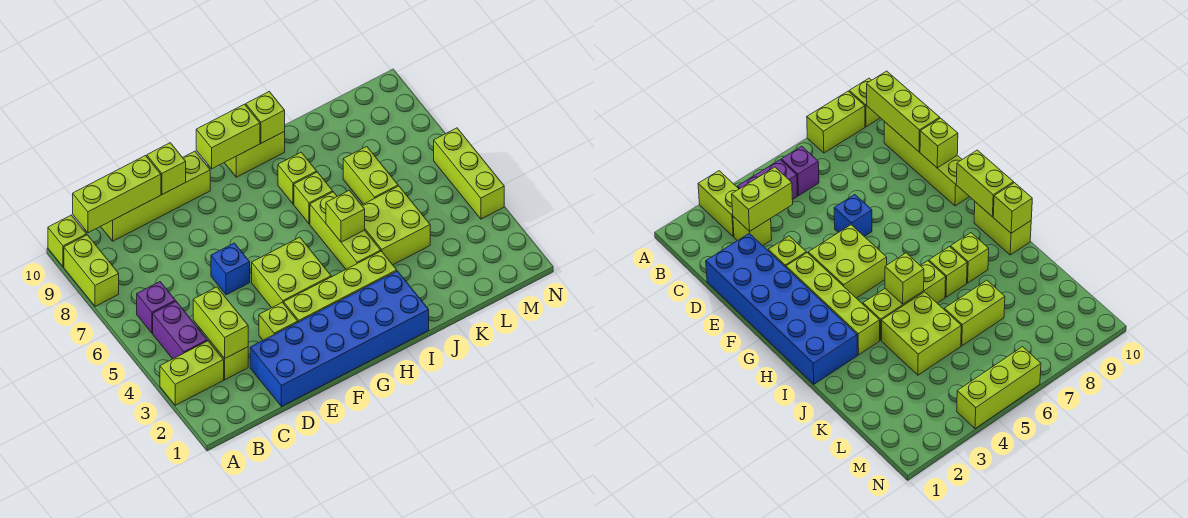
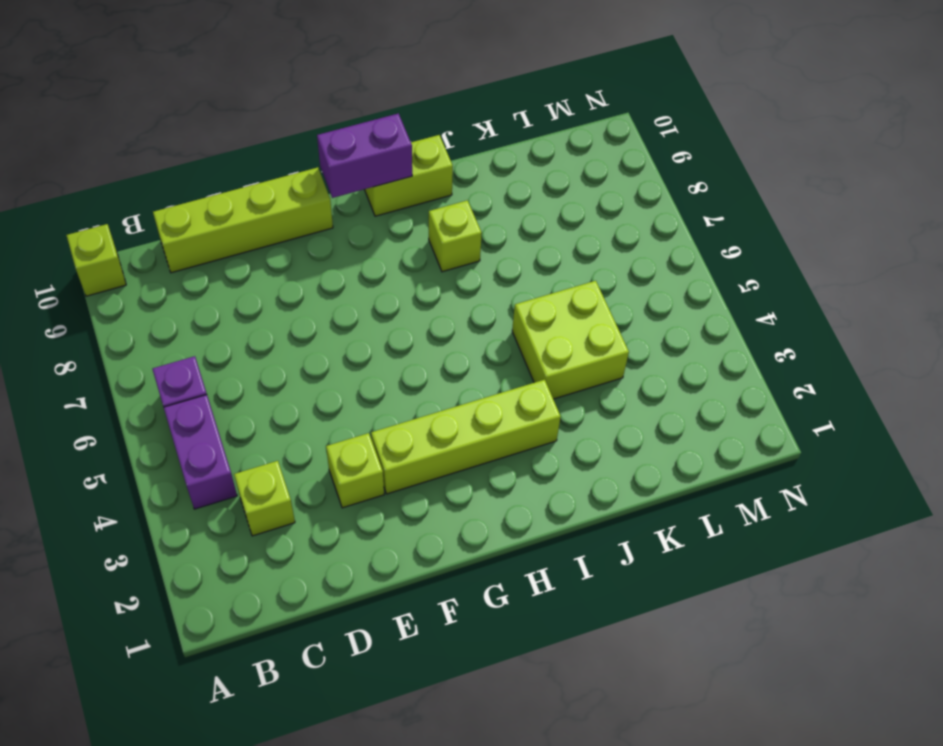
purple 1x2 brick [317,113,412,198] -> lime 1x2 brick [196,104,260,169]
none -> lime 1x2 brick [160,341,224,405]
none -> lime 1x2 brick [64,235,119,306]
none -> blue 2x6 brick [250,271,429,407]

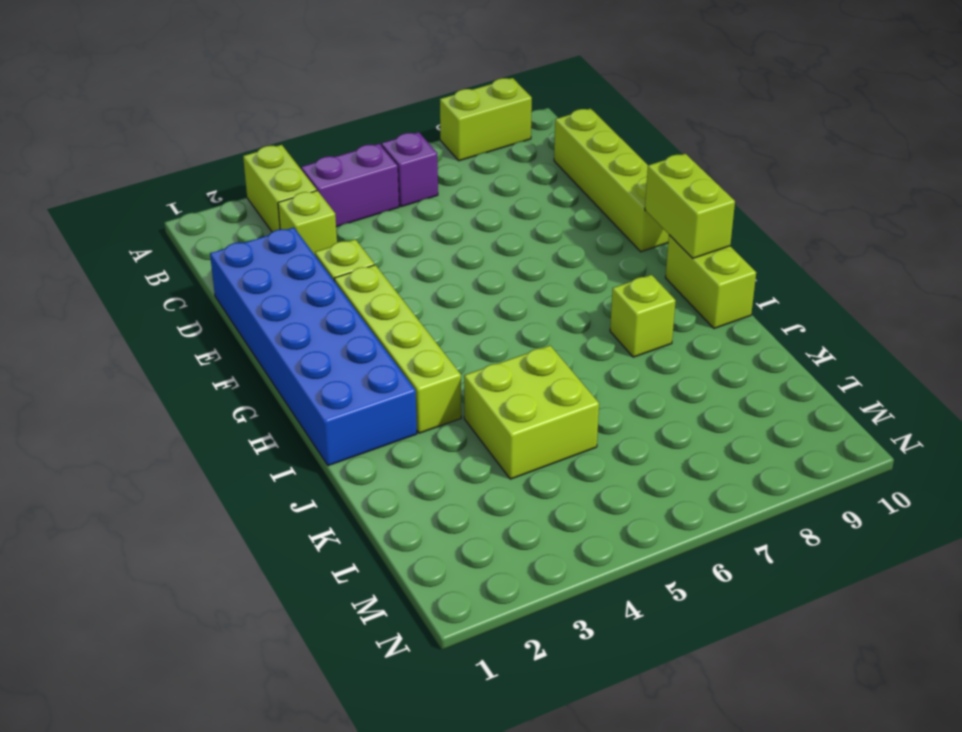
none -> lime 1x1 brick [48,215,87,267]
none -> blue 1x1 brick [211,243,250,295]
none -> lime 2x2 brick [252,237,331,308]

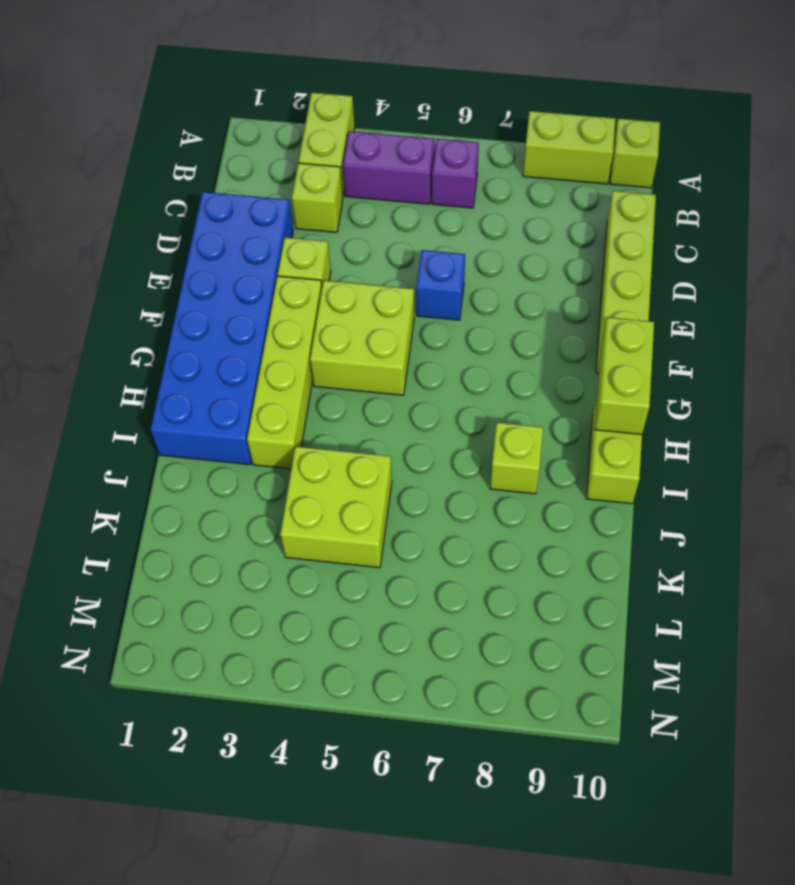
none -> lime 1x3 brick [310,192,381,269]
none -> lime 1x1 brick [294,172,333,224]
none -> lime 1x2 brick [343,147,398,204]

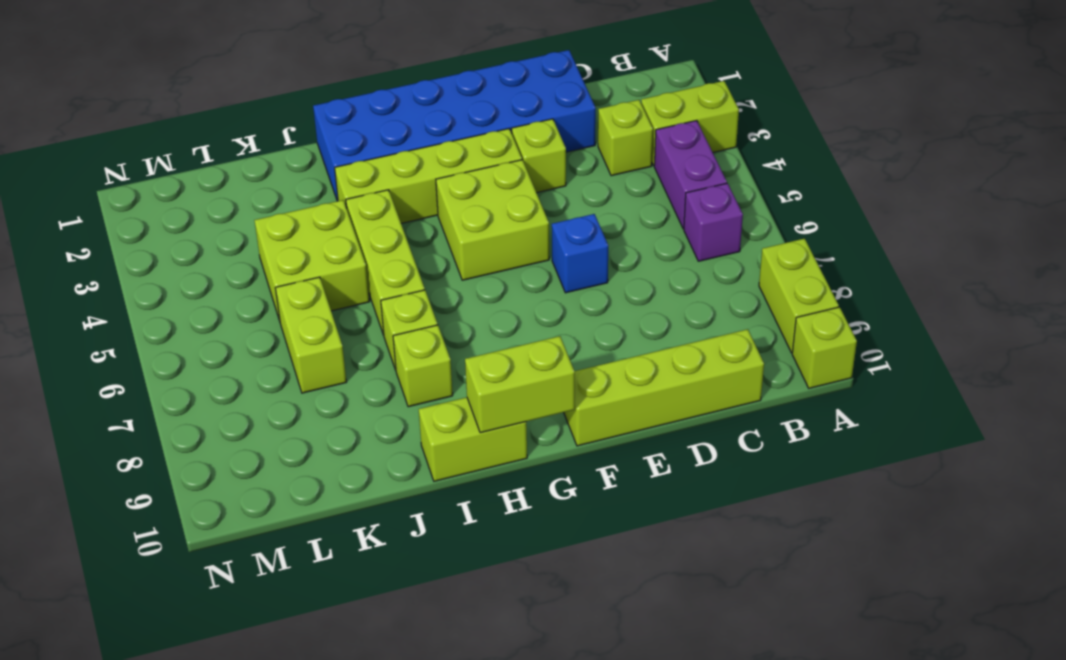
none -> lime 1x3 brick [434,128,504,219]
none -> lime 1x3 brick [73,156,161,233]
none -> lime 1x2 brick [193,287,248,358]

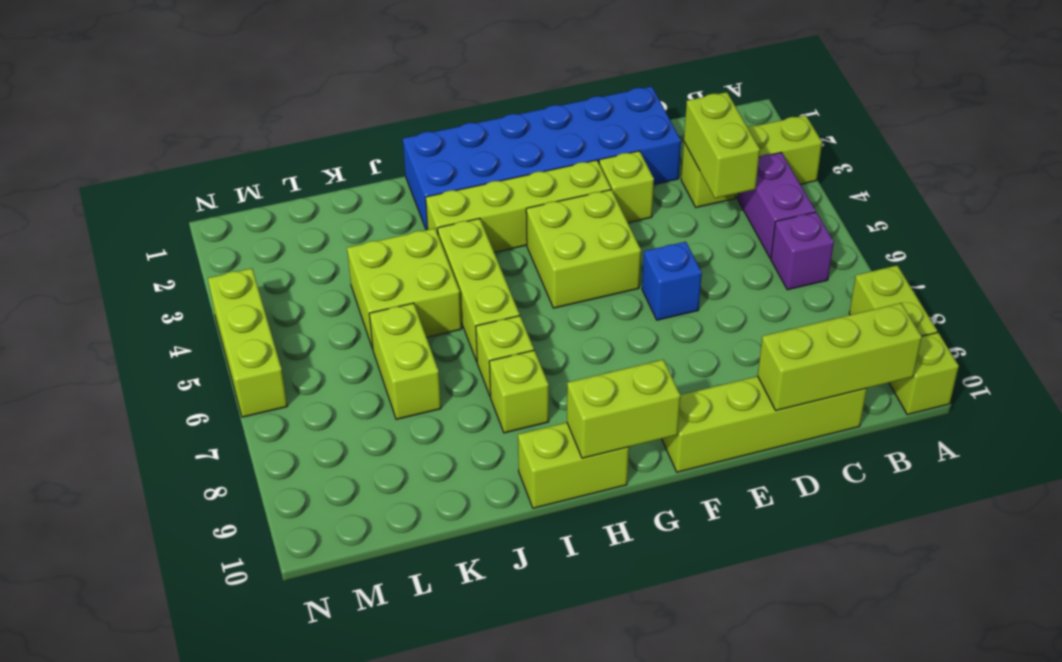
none -> lime 1x1 brick [147,143,186,194]
none -> lime 1x1 brick [326,190,365,242]
none -> lime 1x1 brick [246,92,285,143]

